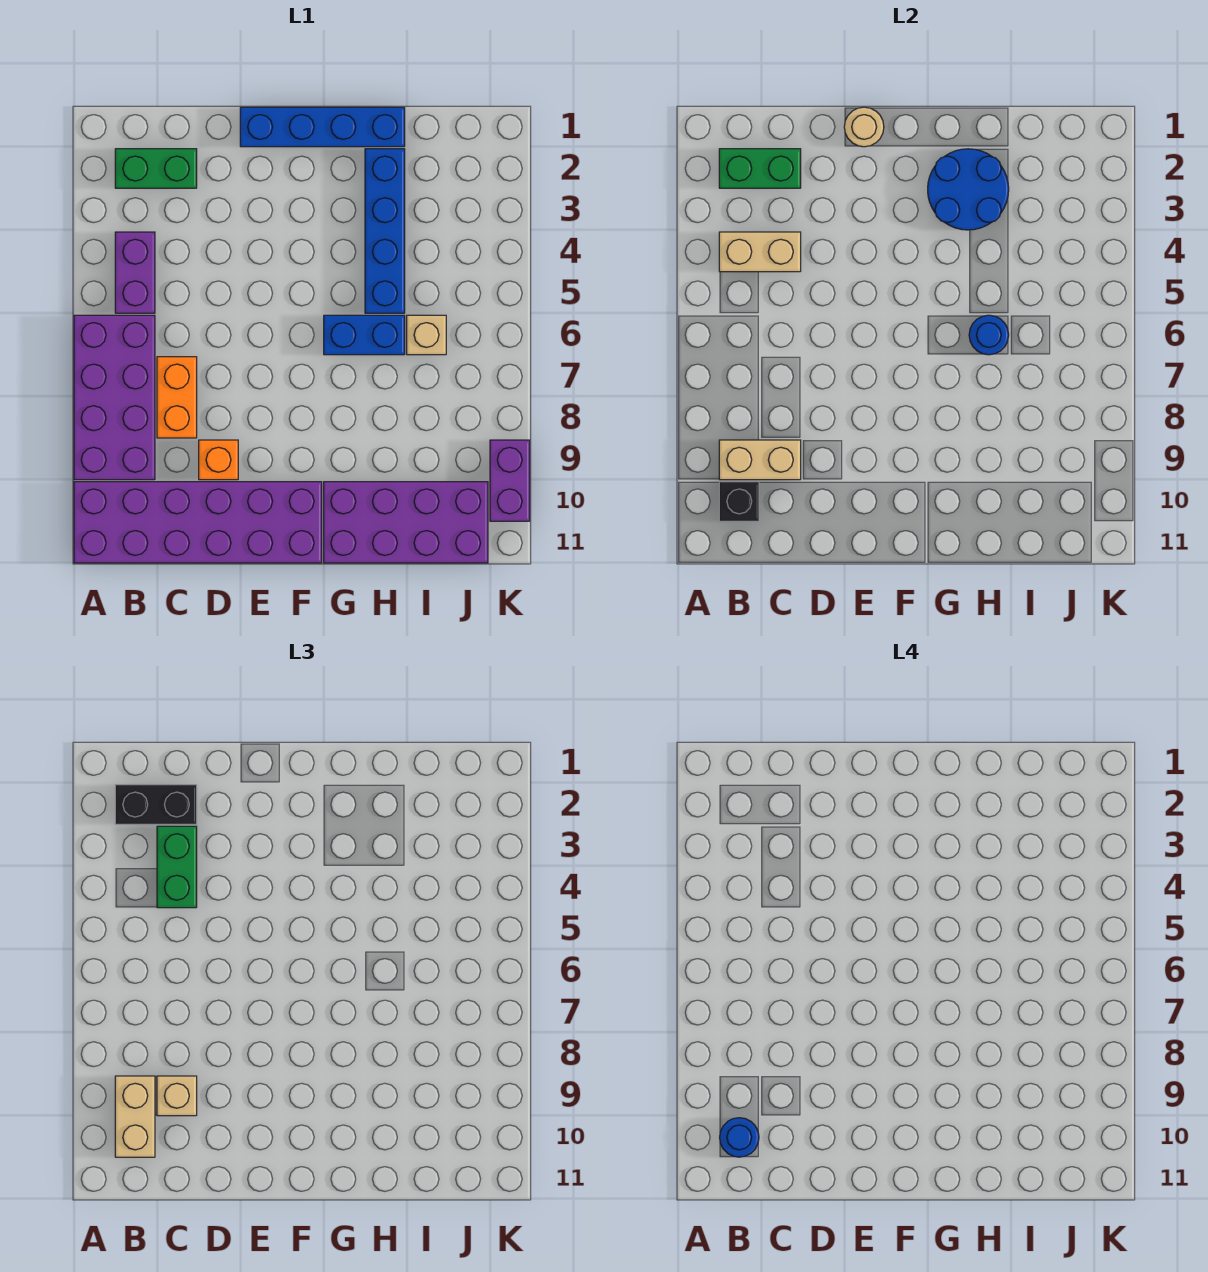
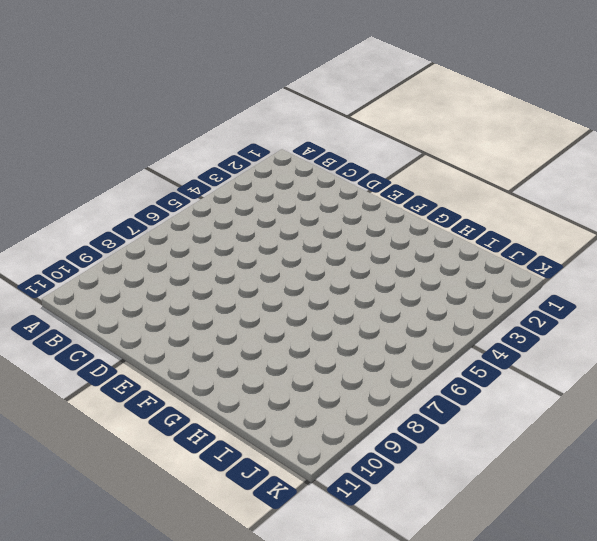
none -> purple 2x4 brick [74,315,155,480]
none -> purple 2x6 brick [74,482,322,563]
none -> green 1x2 brick [115,149,197,188]

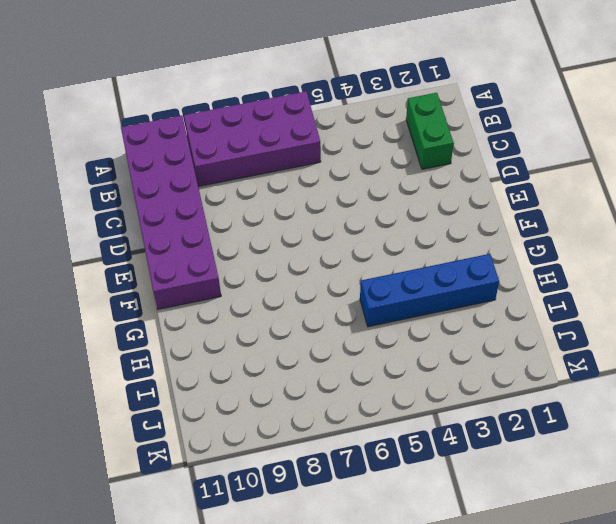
none -> purple 1x2 brick [115,232,155,313]
none -> orange 1x2 brick [157,357,197,438]
none -> orange 1x1 brick [199,440,238,480]

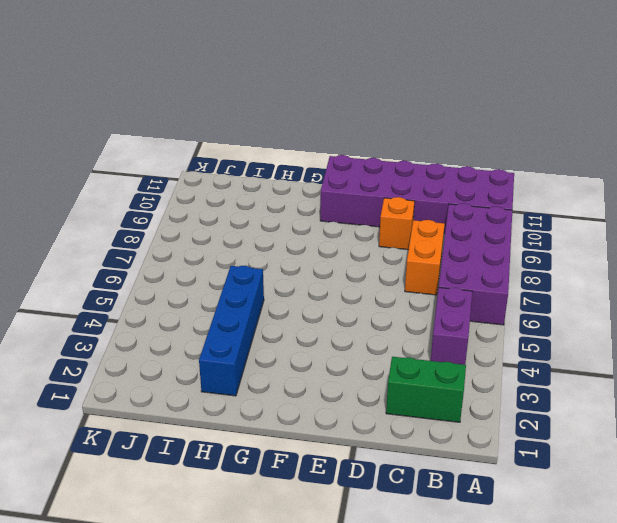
none -> blue 1x4 brick [240,107,405,147]
none -> blue 1x2 brick [324,315,405,355]
none -> purple 2x4 brick [324,482,488,563]

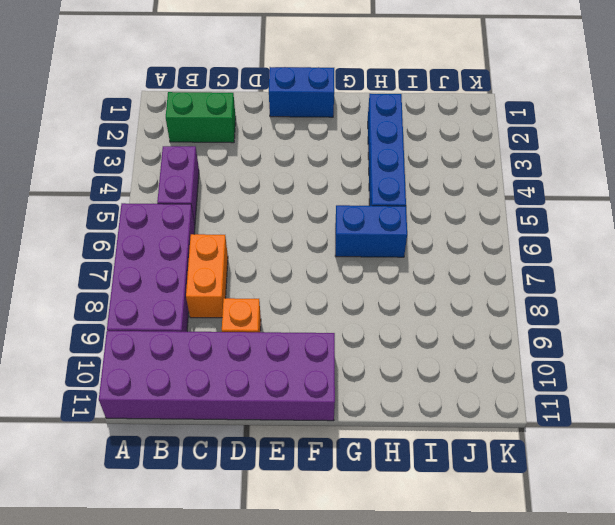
blue 1x2 brick [269,67,334,117] -> blue 1x4 brick [240,107,405,147]
none -> purple 2x4 brick [324,482,488,563]
none -> tan 1x1 brick [407,315,446,355]
none -> purple 1x2 brick [490,440,530,521]

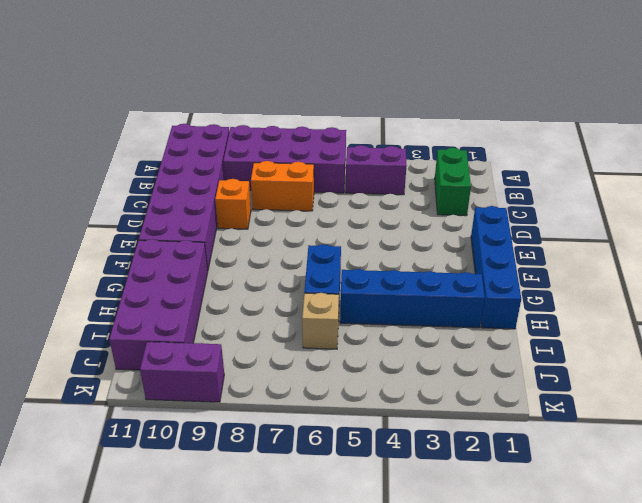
none -> green 1x2 brick [719,149,801,188]
none -> tan 1x2 brick [719,232,801,272]
none -> tan 1x2 brick [719,440,801,480]

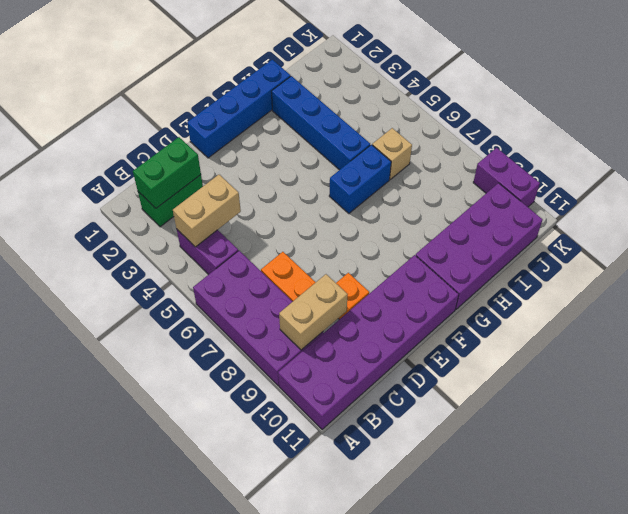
none -> black 1x1 brick [719,482,759,521]
none -> tan 1x1 round brick [844,107,884,147]
none -> blue 2x2 round brick [928,149,1009,230]

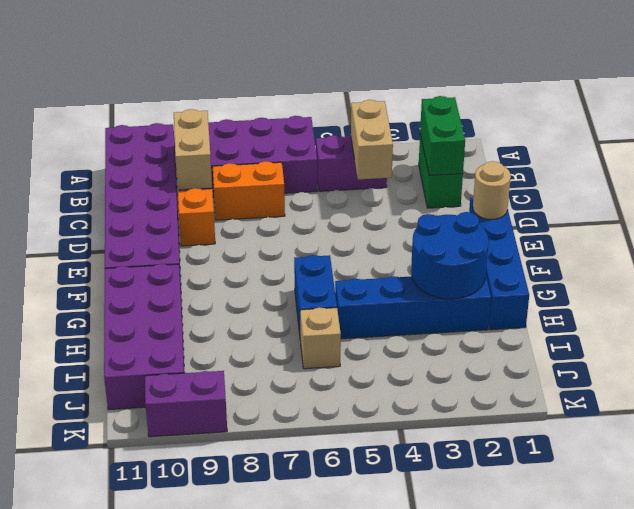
none -> black 1x1 brick [719,482,759,521]
none -> blue 1x1 round brick [969,315,1009,355]
none -> black 1x2 brick [115,785,197,824]

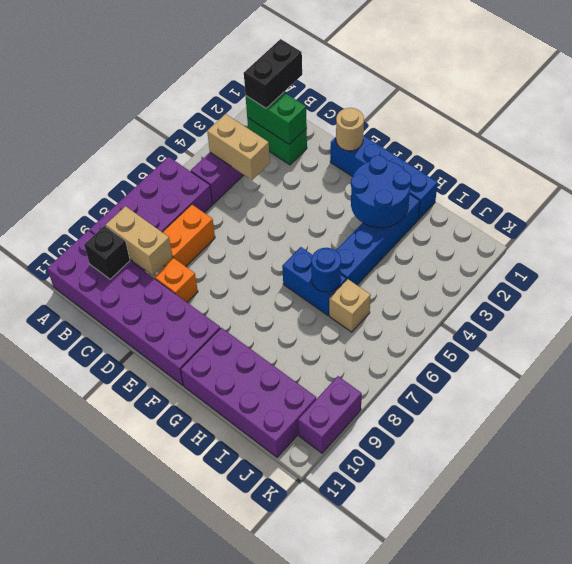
black 1x2 brick [244,39,302,108] -> black 1x2 brick turned to [115,785,197,824]
none -> tan 1x2 brick [115,1076,155,1157]
none -> green 1x2 brick [157,826,197,908]
none -> tan 1x1 brick [157,1076,197,1116]

